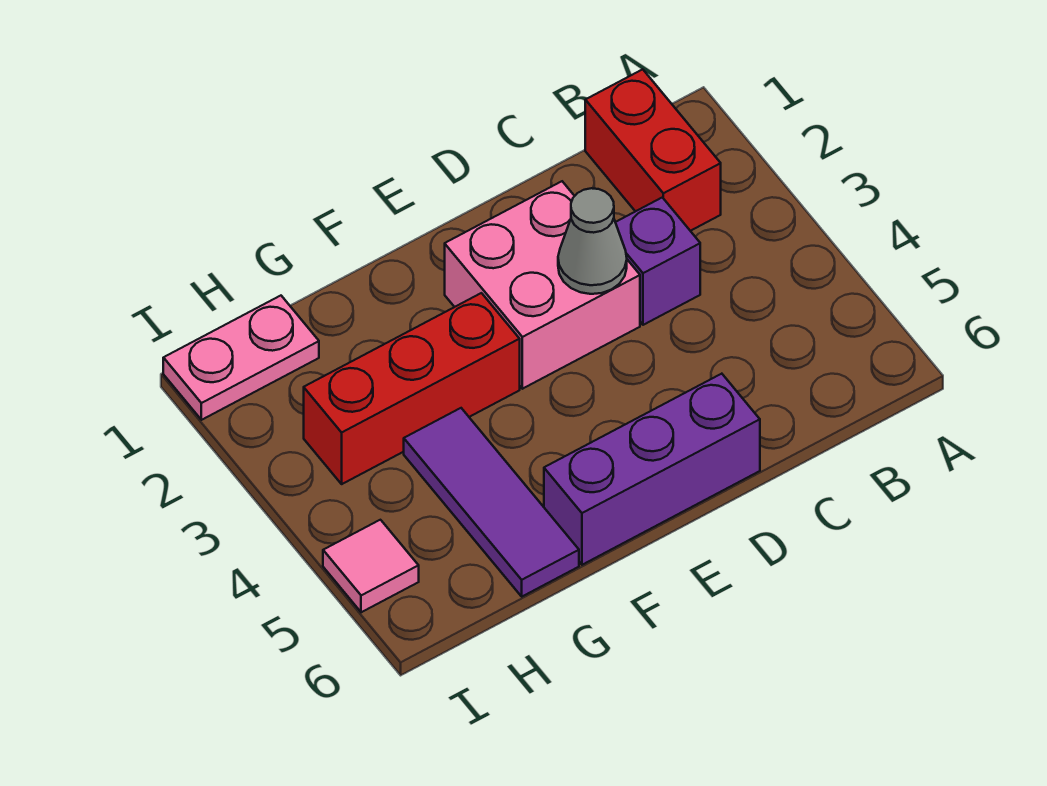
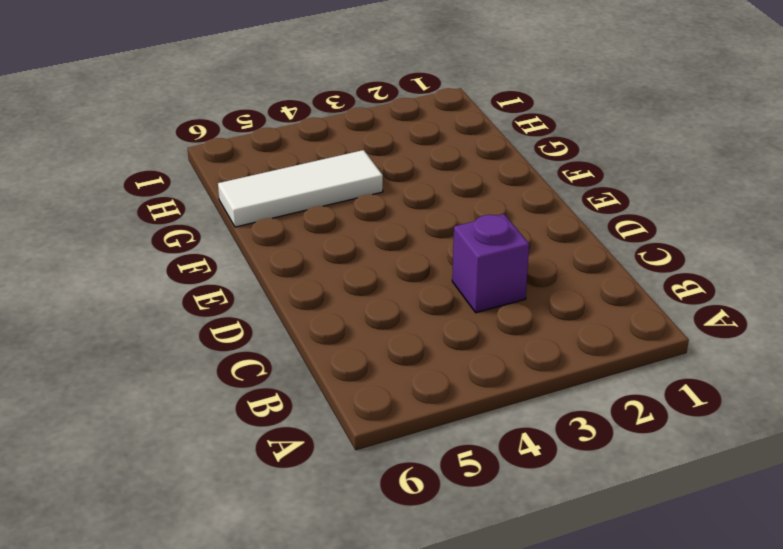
white 1x3 tile [218,150,383,227] -> purple 1x3 tile [404,408,579,596]
none -> red 1x2 brick [585,69,721,231]
none -> pink 2x2 brick [445,181,640,389]

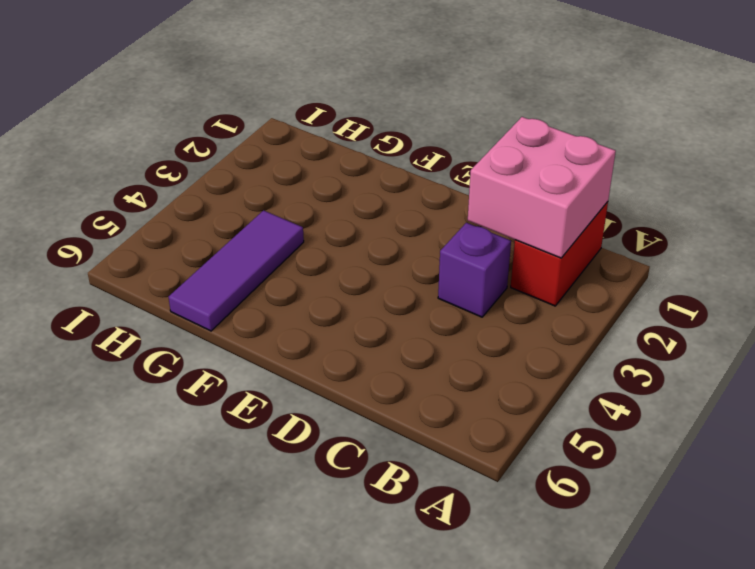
pink 2x2 brick [468,117,616,258] -> pink 2x2 brick moved to [445,181,640,389]
none -> purple 1x3 brick [544,374,760,565]
none -> red 1x3 brick [304,293,520,484]

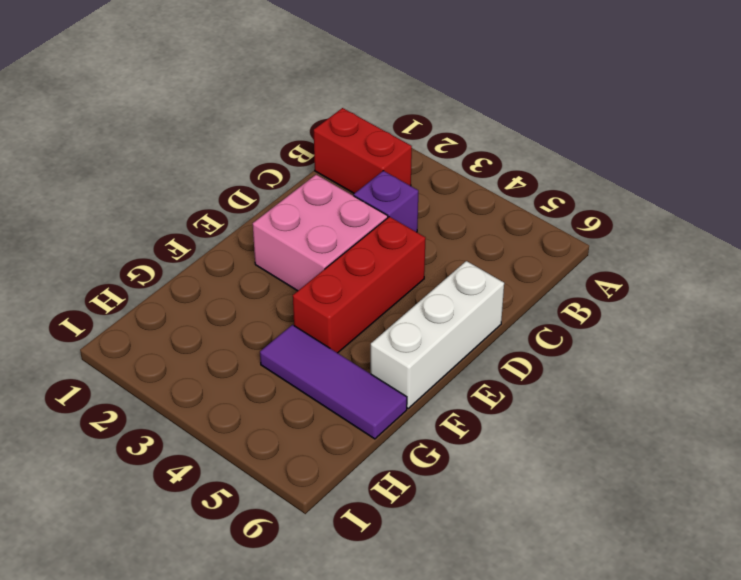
red 1x3 brick [293,217,425,353] -> red 1x3 brick moved to [304,293,520,484]
white 1x3 brick [371,261,504,408] -> purple 1x3 brick [544,374,760,565]
none -> pink 1x2 plate [163,296,319,420]
none -> pink 1x1 tile [323,520,419,612]

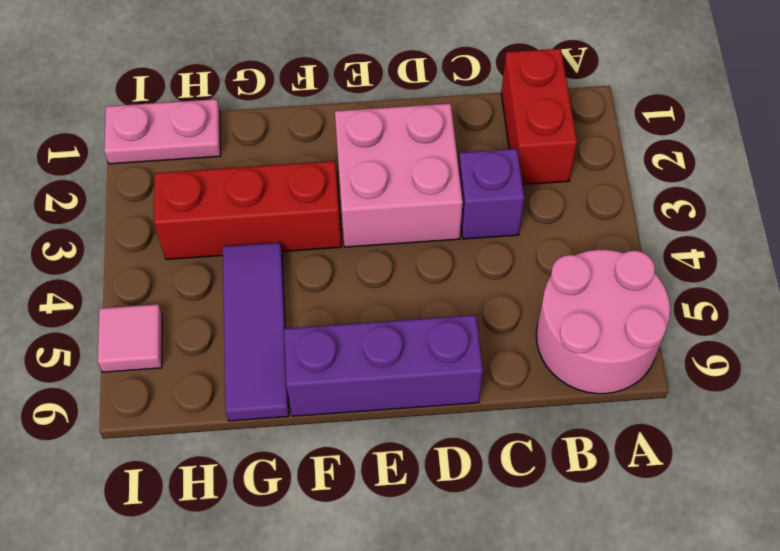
pink 2x2 round brick [536,250,670,394] -> none
none -> grey 1x1 cone [558,188,627,294]

